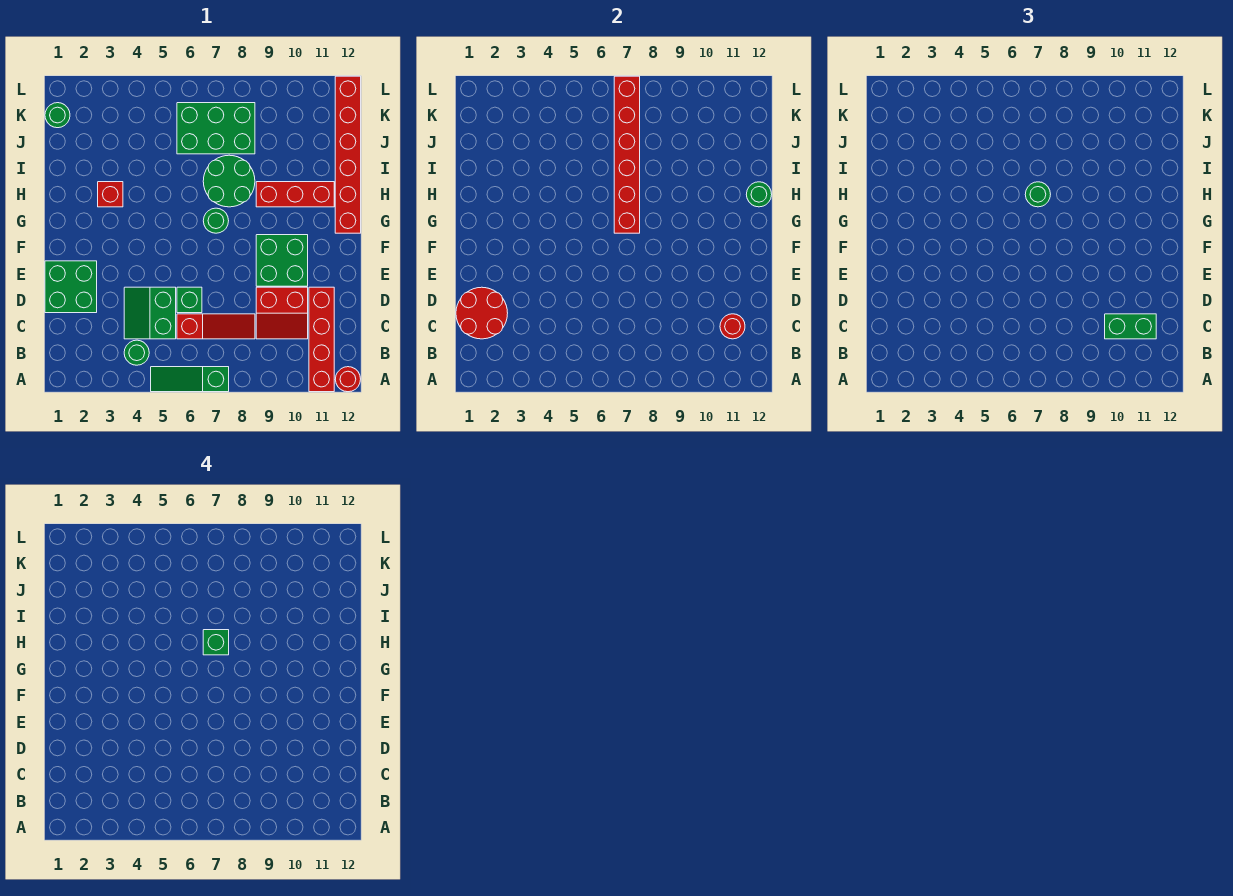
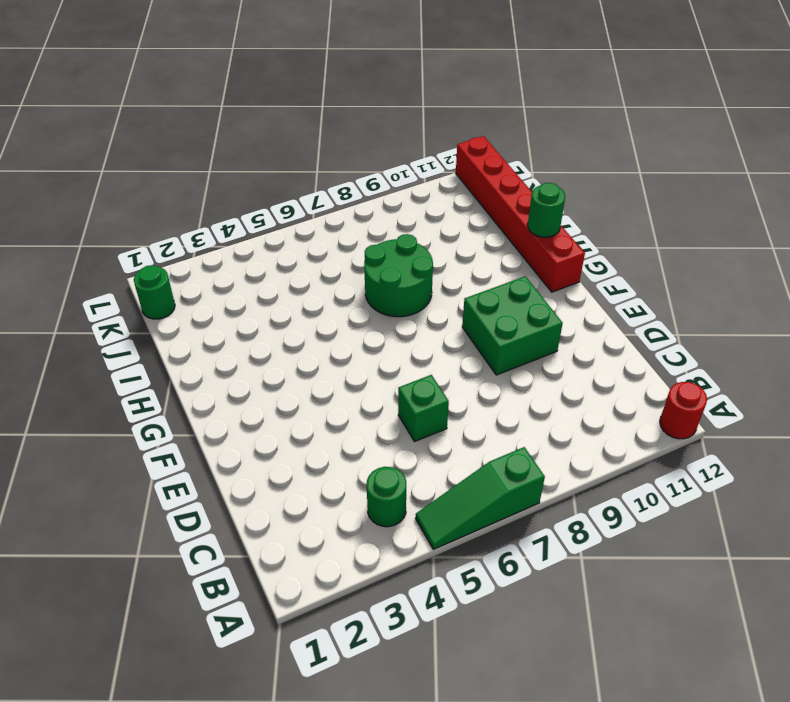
none -> red 1x4 brick [309,287,334,392]
none -> green 2x2 slope [124,287,176,339]
none -> red 1x3 slope [177,314,255,339]

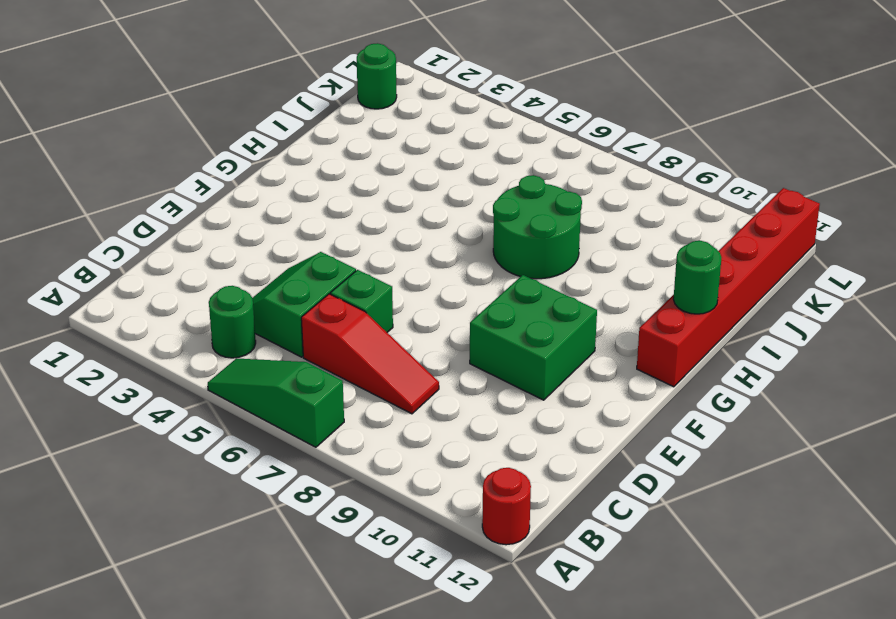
none -> red 1x4 brick [309,287,334,392]
none -> red 2x2 slope [256,287,308,339]
none -> green 2x2 brick [45,261,97,313]

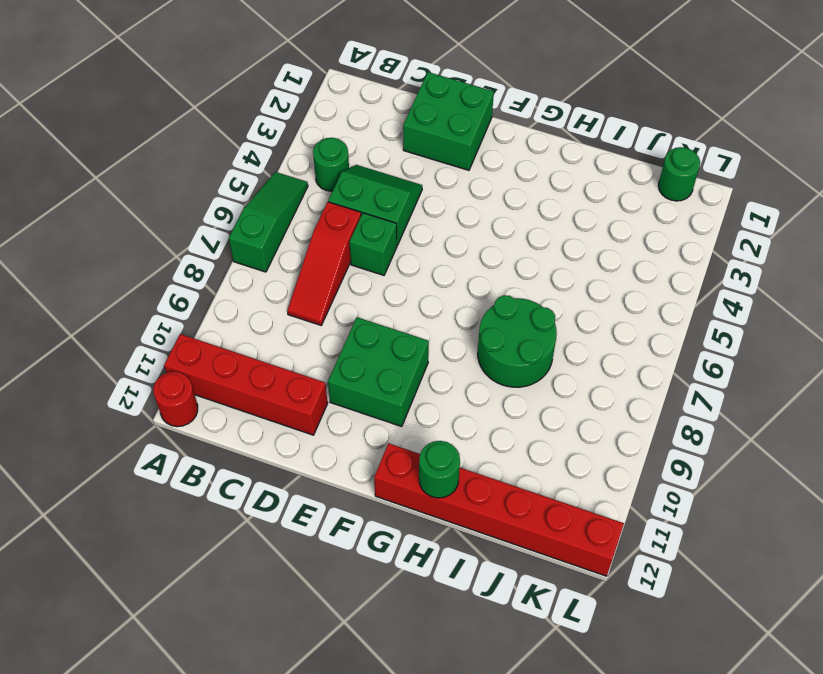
none -> red 2x2 slope [256,287,308,339]
none -> green 1x1 round brick [203,208,229,233]
none -> red 1x1 brick [98,182,123,207]

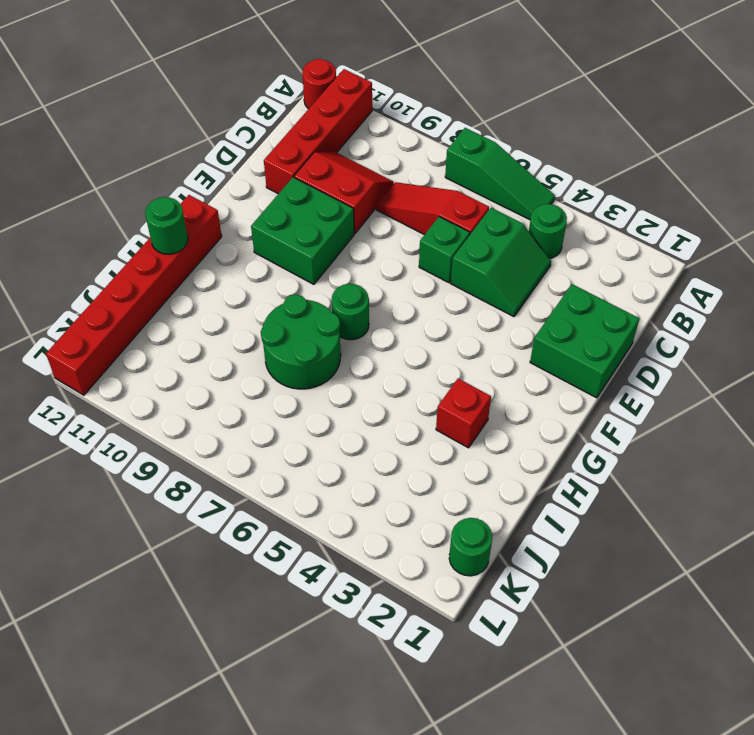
none -> red 1x3 brick [256,182,334,207]
none -> green 2x3 brick [177,103,255,154]
none -> red 2x2 round brick [456,287,508,339]

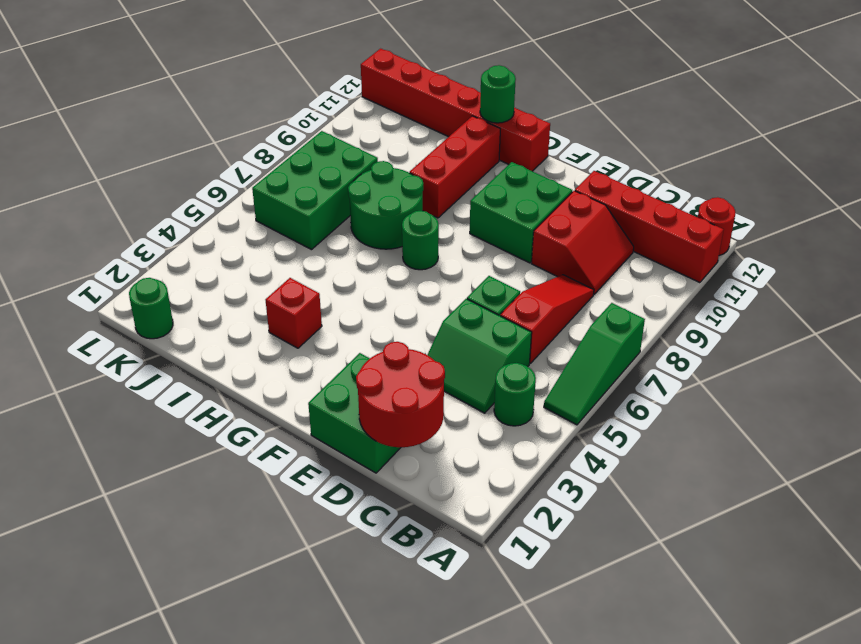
none -> red 1x1 round brick [720,314,745,339]
none -> red 1x6 brick [614,76,640,233]
none -> green 1x2 brick [1105,314,1156,339]

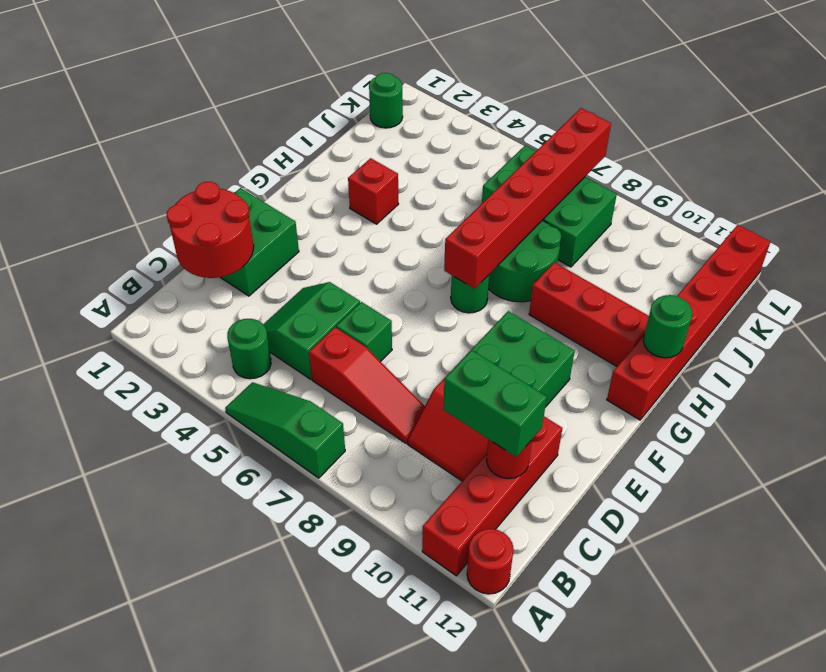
none -> green 1x1 round brick [1025,182,1051,207]
none -> green 1x1 brick [203,630,229,655]

